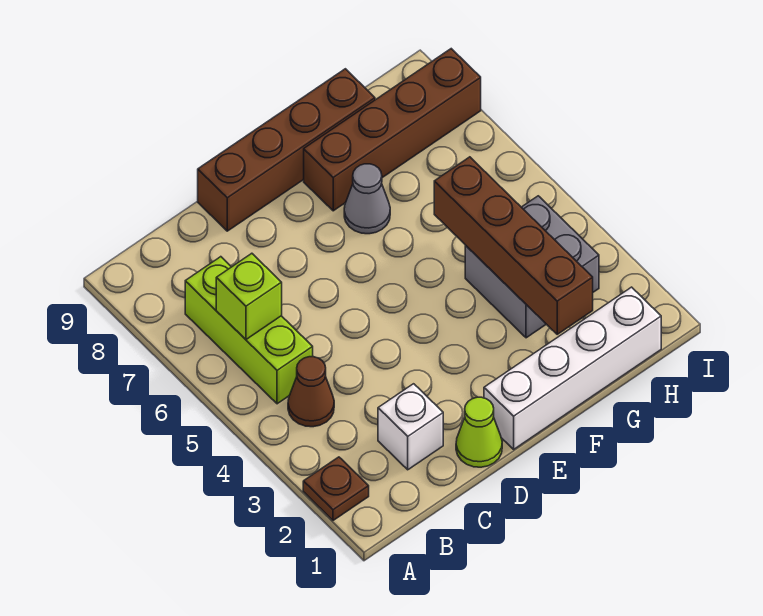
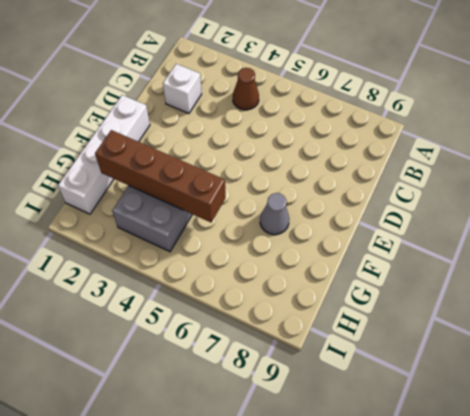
none -> brown 1x1 plate [303,457,369,520]
none -> lime 1x3 brick [185,257,313,404]
none -> lime 1x1 cone [456,397,502,467]

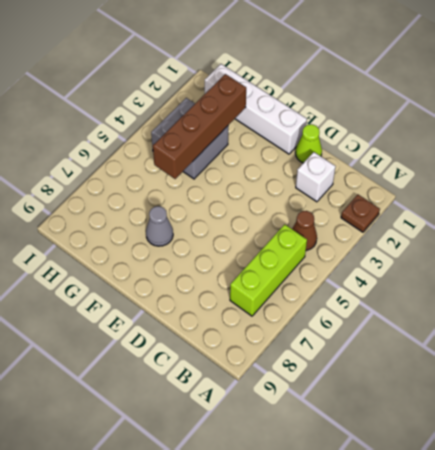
none -> brown 1x4 brick [198,69,375,231]
none -> brown 1x4 brick [304,49,481,211]
none -> lime 1x1 brick [216,253,282,339]

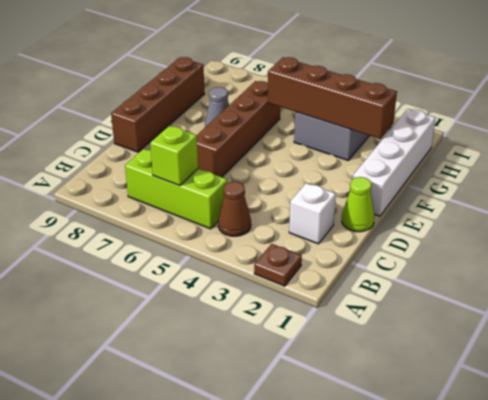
brown 1x4 brick [197,81,280,177] -> brown 1x4 brick moved to [304,49,481,211]

